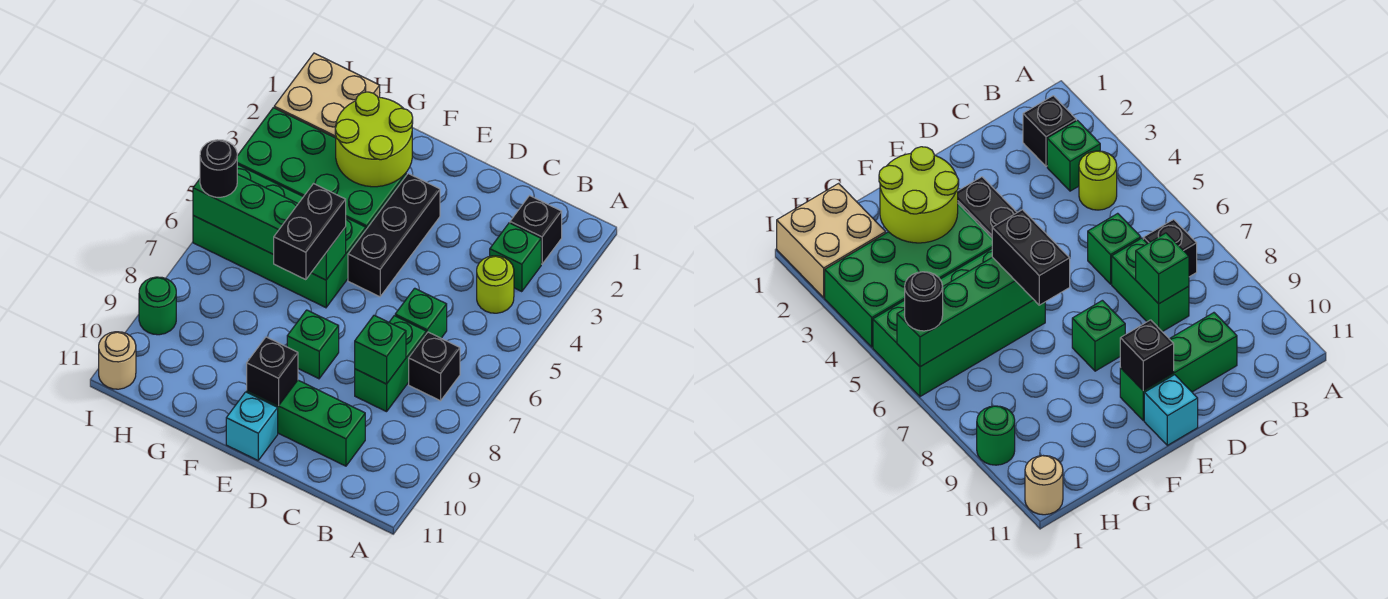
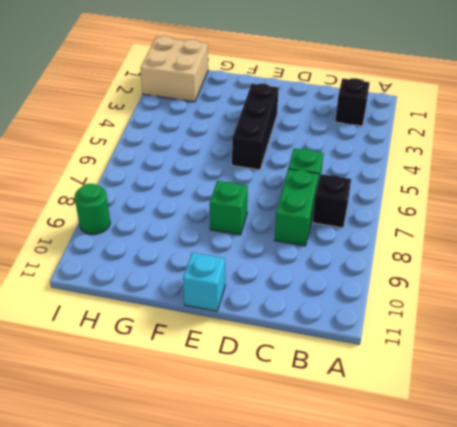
none -> green 1x1 brick [490,223,541,292]
none -> lime 1x1 round brick [477,256,514,313]
none -> green 1x3 brick [247,380,365,466]

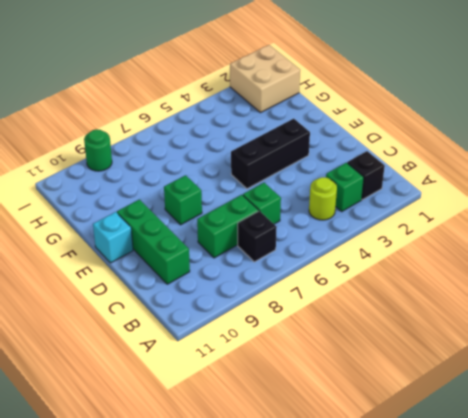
none -> green 2x4 brick [237,108,406,229]
none -> green 2x4 brick [193,165,366,308]
none -> tan 1x1 round brick [99,332,136,389]

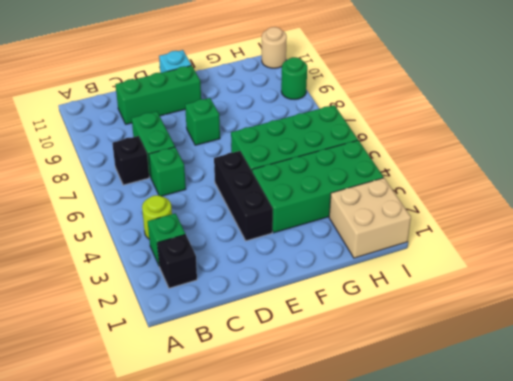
none -> green 1x1 brick [355,315,406,384]
none -> black 1x1 brick [247,337,298,406]
none -> lime 2x2 round brick [335,92,413,187]

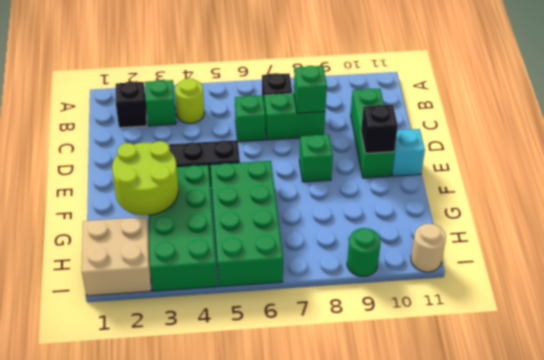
none -> green 1x4 brick [193,174,346,280]
none -> black 1x2 brick [273,184,346,280]
none -> black 1x1 round brick [200,140,237,197]

